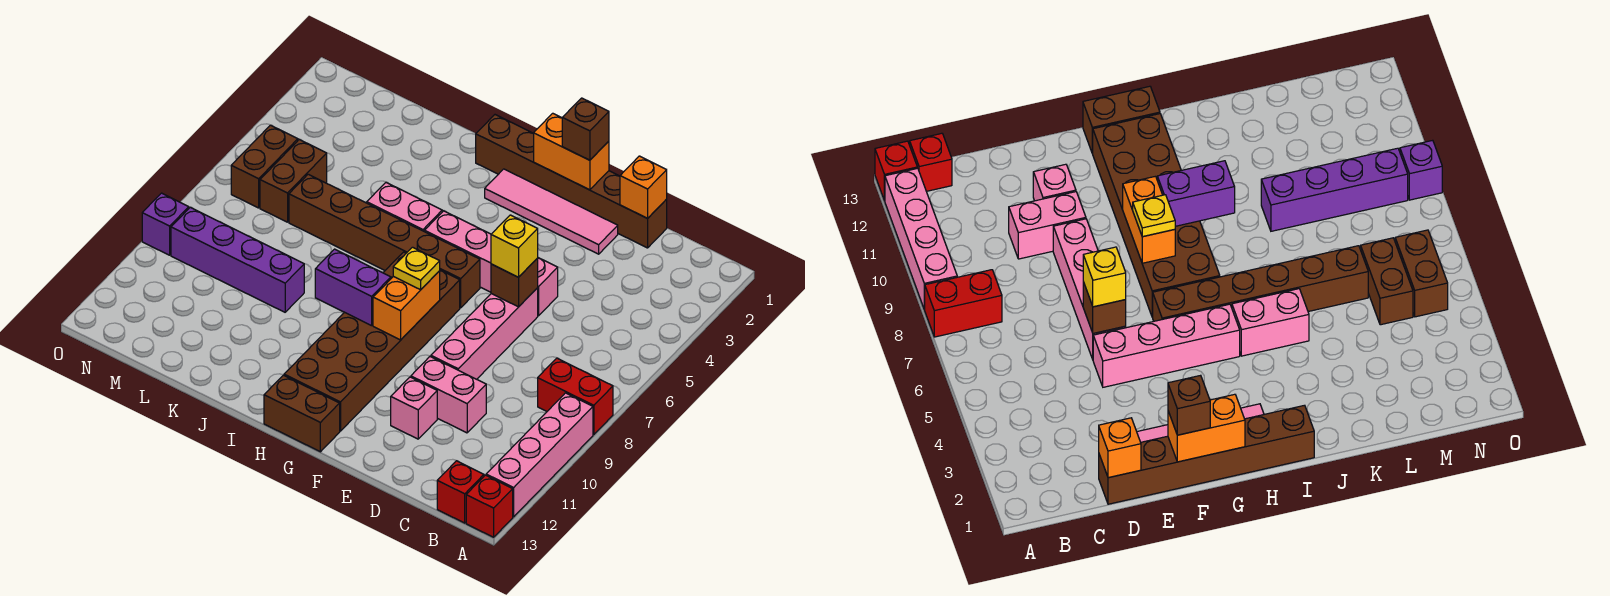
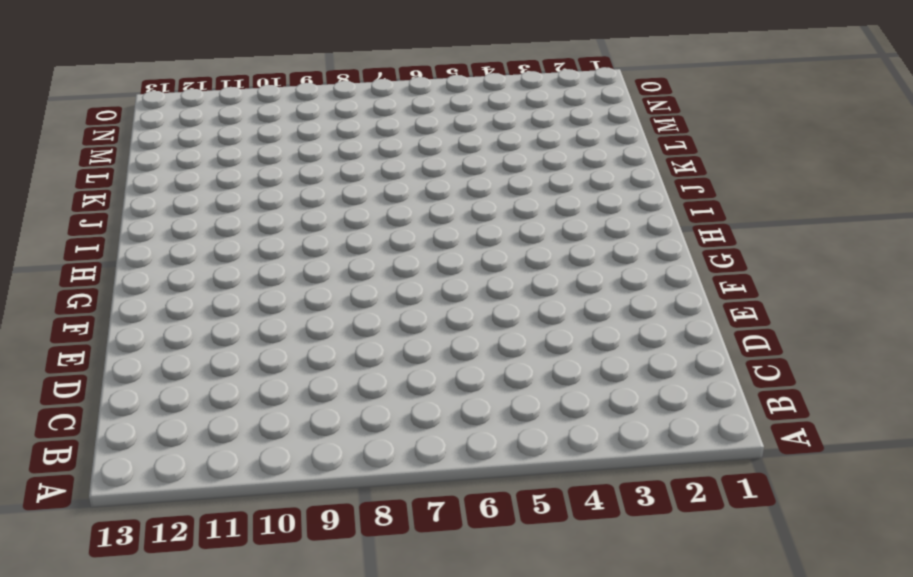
none -> red 1x2 brick [538,358,613,435]
none -> pink 1x4 brick [486,393,593,517]
none -> red 1x1 brick [466,475,513,537]

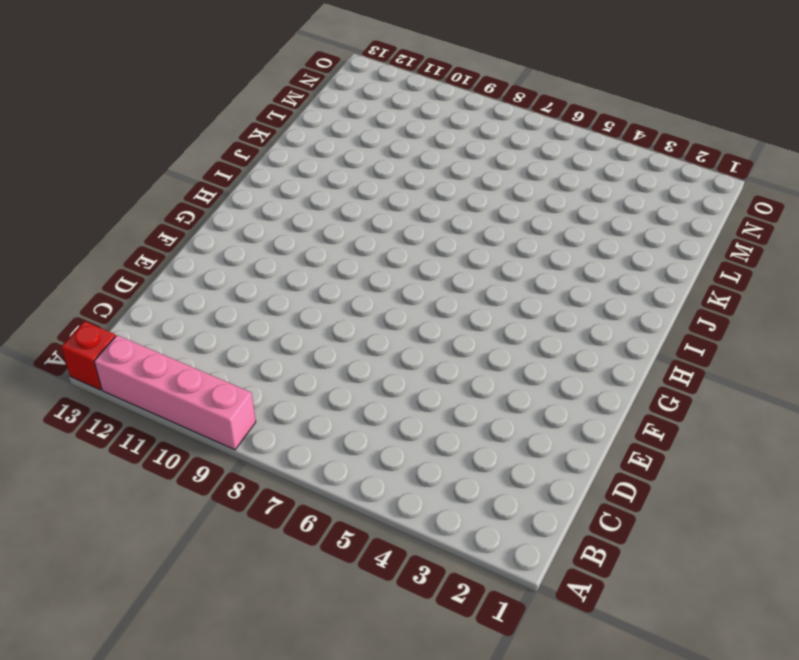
none -> red 1x2 brick [538,358,613,435]
none -> red 1x1 brick [437,461,484,523]
none -> brown 1x6 brick [476,115,667,248]

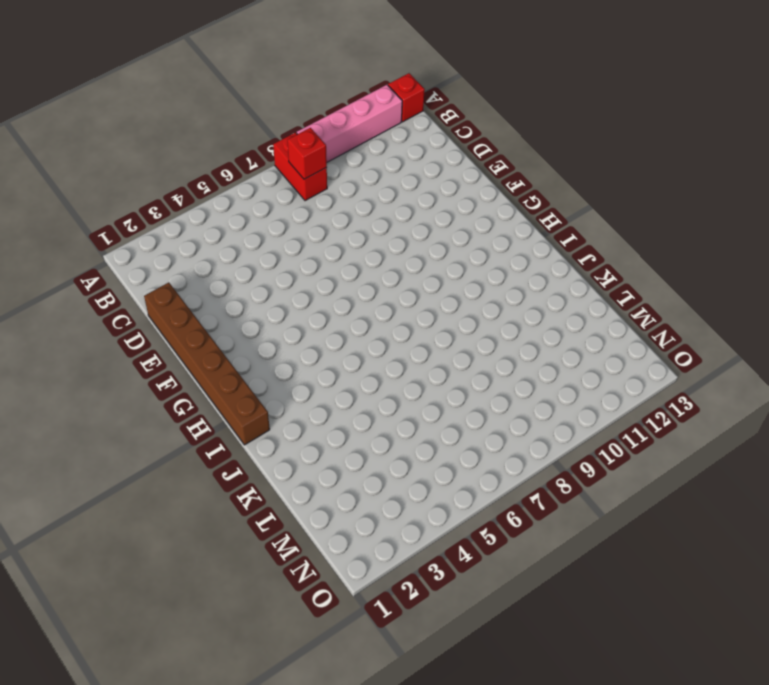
red 1x1 brick [288,128,327,179] -> red 1x1 brick moved to [437,461,484,523]
none -> pink 1x2 brick [411,357,486,433]
none -> pink 1x4 tile [485,169,618,254]
none -> pink 1x4 brick [424,211,558,316]

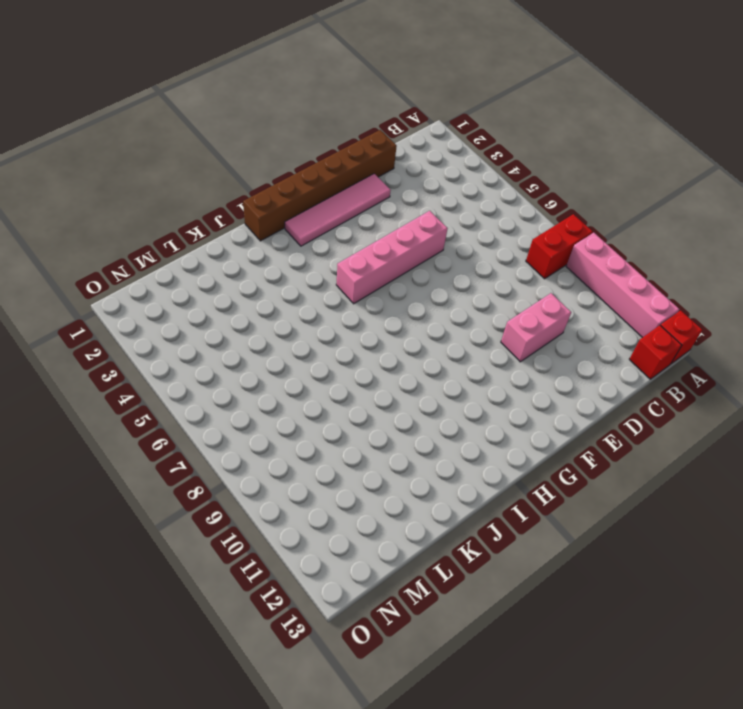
none -> pink 1x4 brick [431,288,538,379]
none -> pink 1x1 brick [391,377,437,439]
none -> brown 1x6 brick [289,174,480,308]

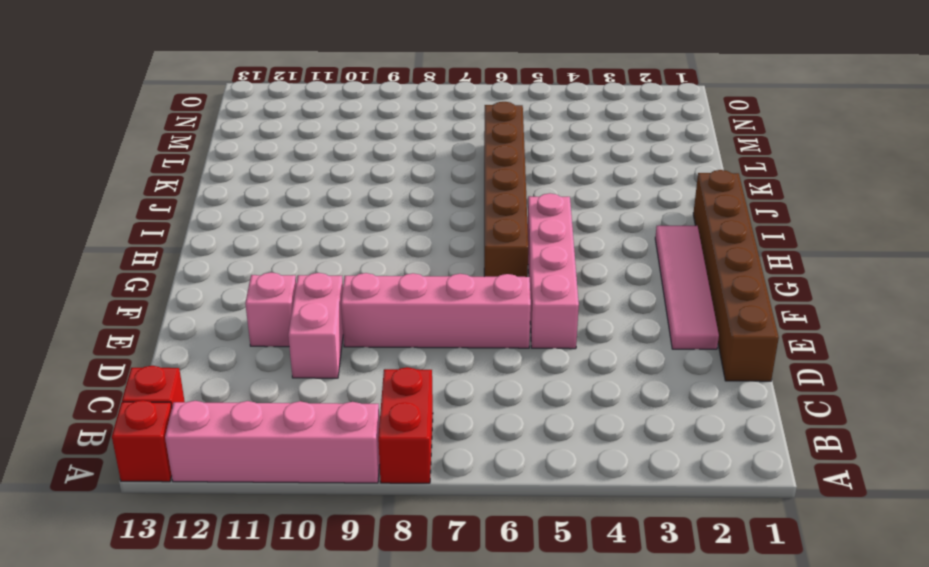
none -> brown 2x6 brick [284,252,460,431]
none -> brown 1x2 brick [264,375,340,452]
none -> pink 1x2 brick [367,183,442,231]

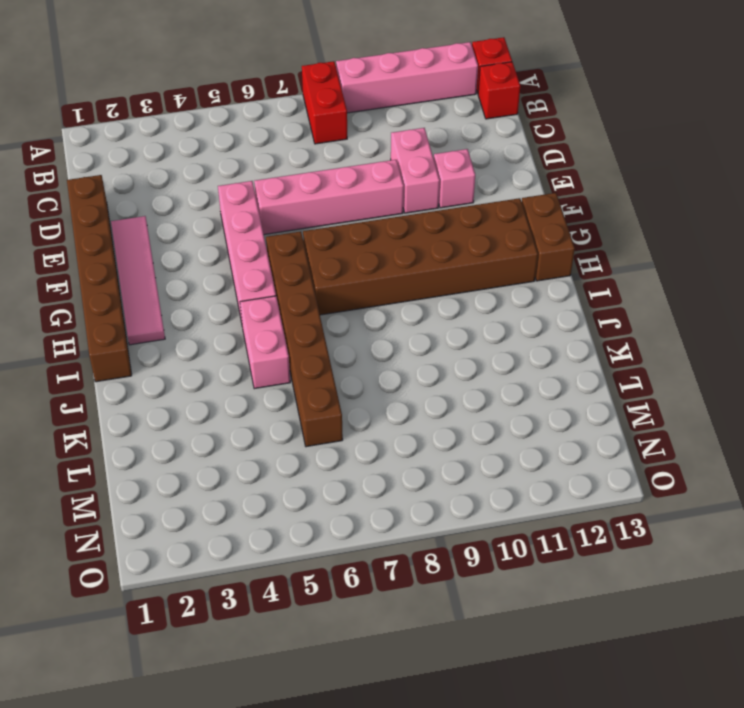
none -> purple 1x4 brick [171,207,304,312]
none -> brown 1x2 brick [260,140,327,222]
none -> brown 1x2 brick [231,125,298,208]

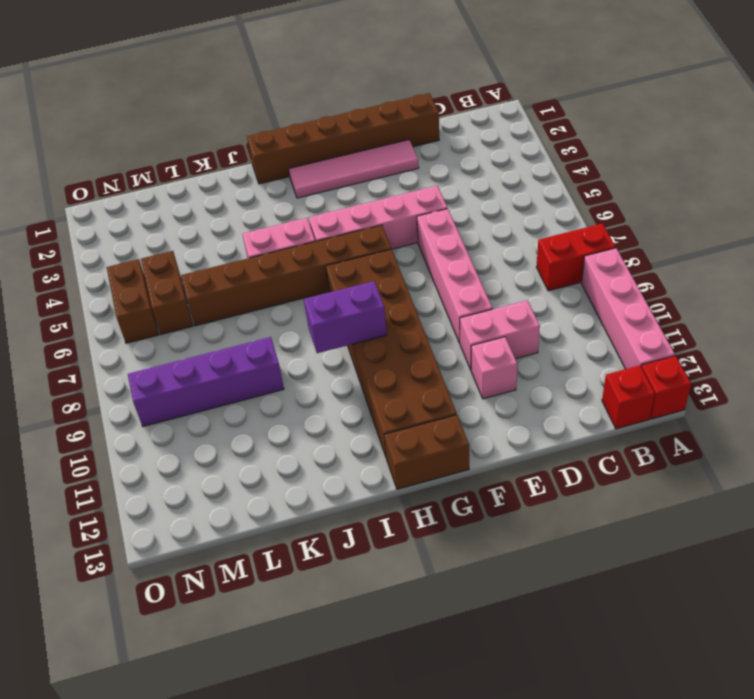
none -> purple 1x1 brick [142,193,189,255]
none -> orange 1x1 brick [620,156,667,218]
none -> brown 1x1 brick [491,258,538,307]

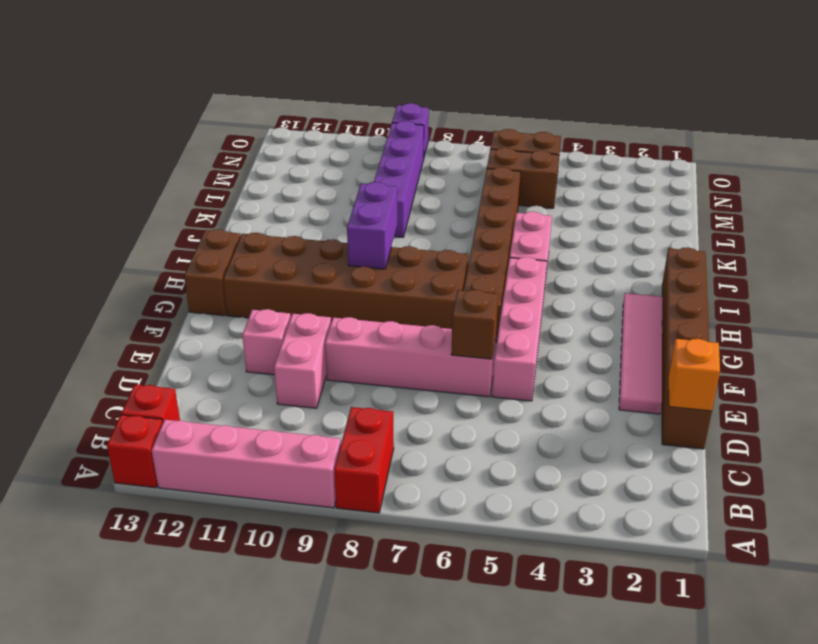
none -> orange 1x2 brick [533,113,609,190]
none -> orange 1x2 brick [373,271,440,340]
none -> yellow 1x1 brick [491,215,538,277]

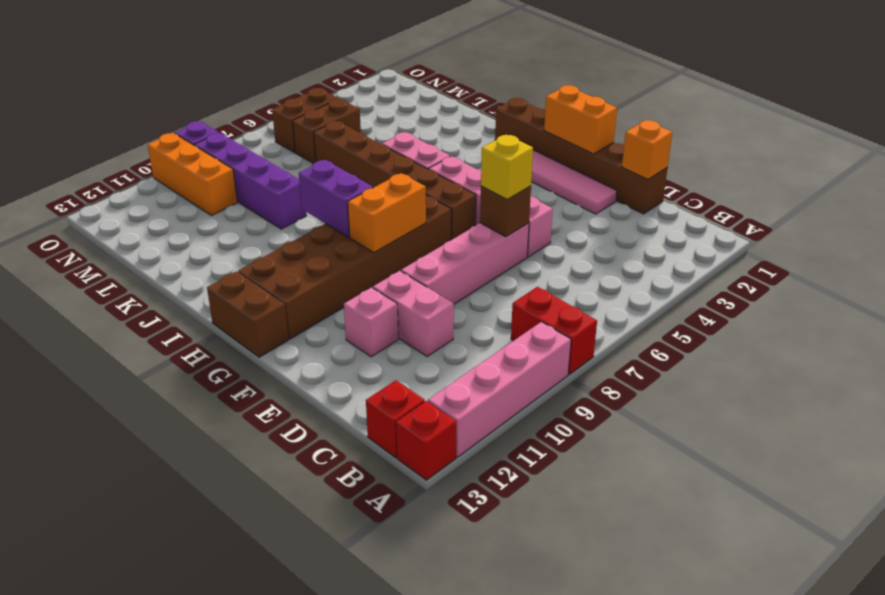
orange 1x3 brick [148,133,237,216] -> none
none -> brown 1x1 brick [562,98,609,160]
none -> yellow 1x1 plate [393,247,440,290]

